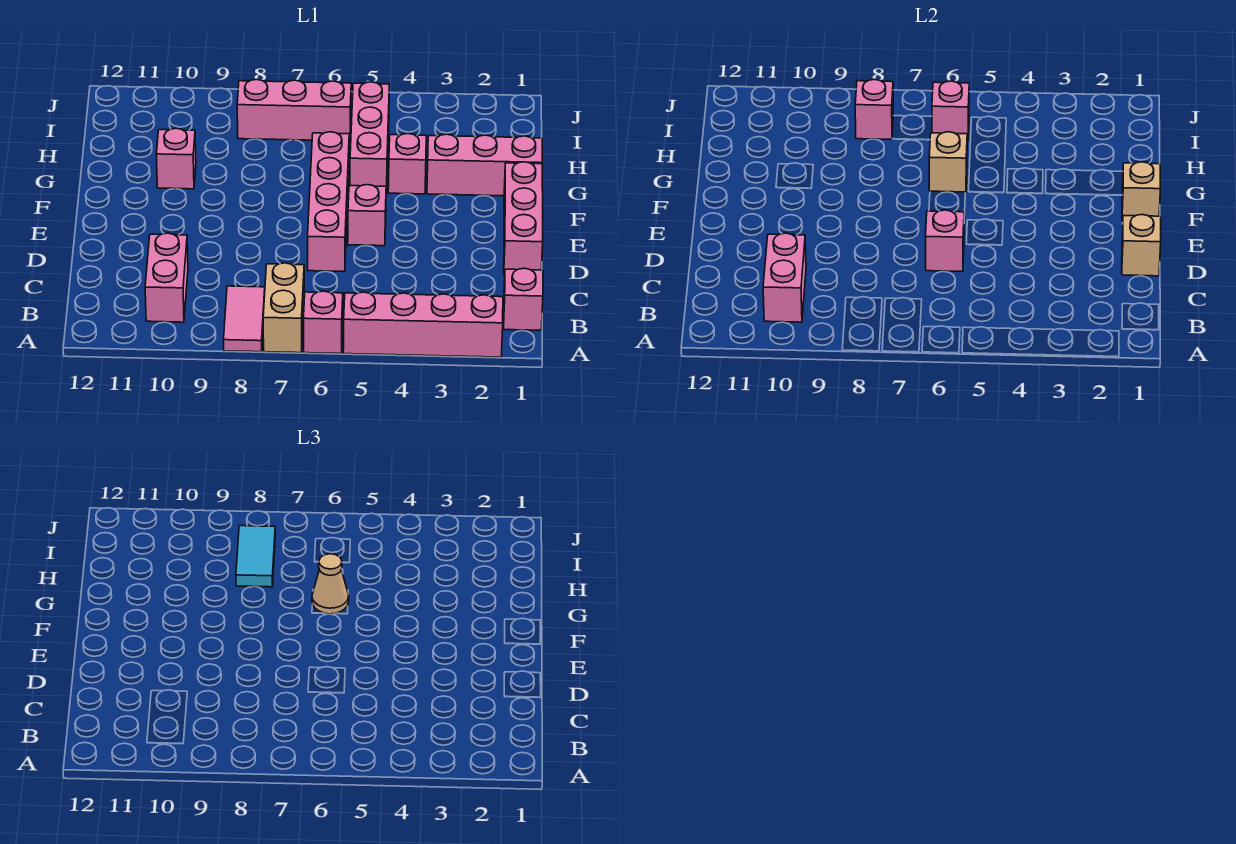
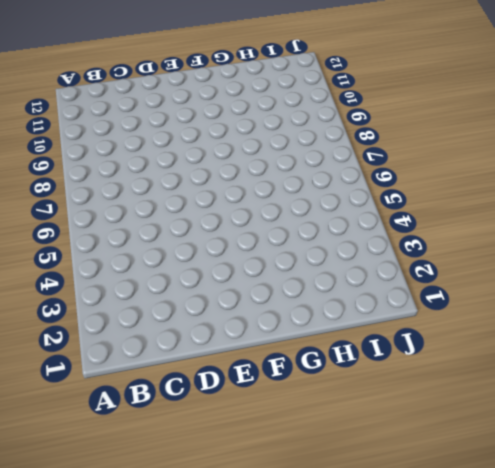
none -> pink 1x4 brick [343,292,503,357]
none -> pink 1x1 brick [304,291,343,354]
none -> tan 1x2 brick [263,263,304,353]

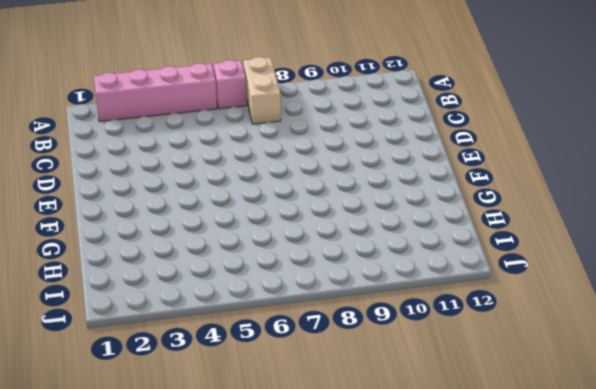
none -> pink 1x2 tile [224,286,265,352]
none -> pink 1x1 brick [504,268,543,330]
none -> pink 1x2 brick [145,233,188,322]

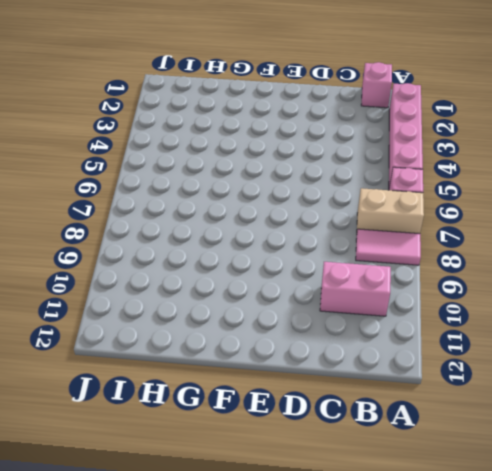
none -> pink 1x3 brick [504,162,543,275]
none -> pink 1x4 brick [308,132,349,272]
none -> pink 1x1 brick [348,185,386,246]

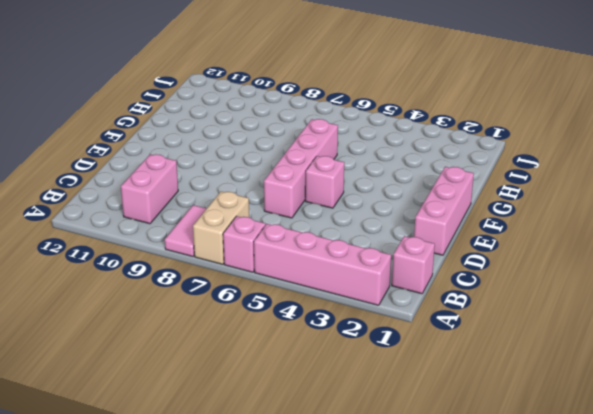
none -> pink 1x3 brick [427,134,542,196]
none -> pink 1x1 brick [388,134,426,194]
none -> pink 1x3 brick [350,82,389,193]

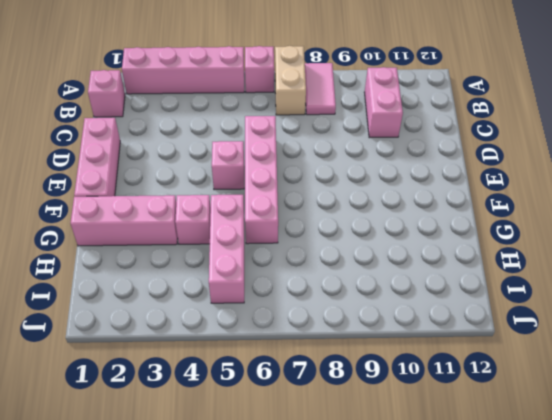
none -> pink 1x1 brick [156,128,196,189]
none -> pink 1x3 brick [237,79,351,141]
none -> pink 1x2 brick [763,233,806,322]

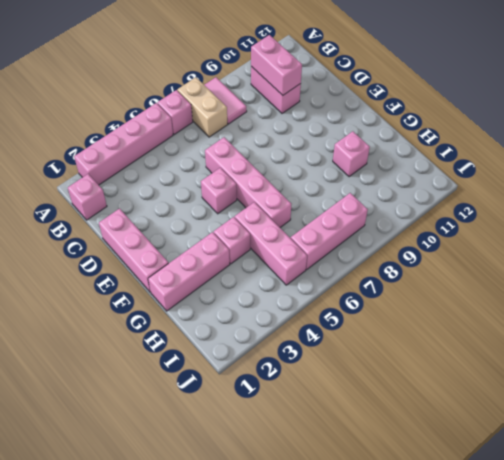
none -> tan 1x1 brick [1122,215,1161,276]
none -> pink 1x1 brick [926,210,964,272]
none -> tan 1x1 brick [1122,162,1160,222]

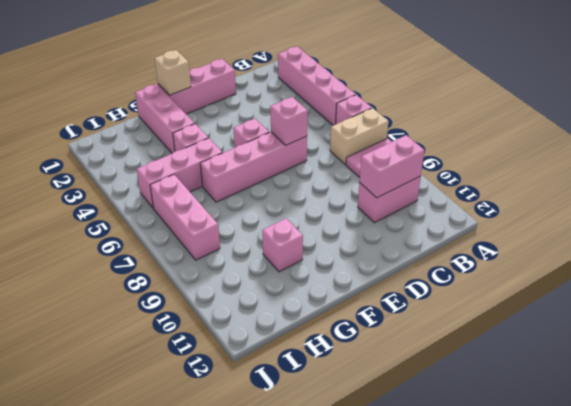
none -> pink 1x1 brick [504,268,543,330]
none -> tan 1x1 brick [1122,215,1161,276]
none -> tan 1x1 brick [929,132,967,192]

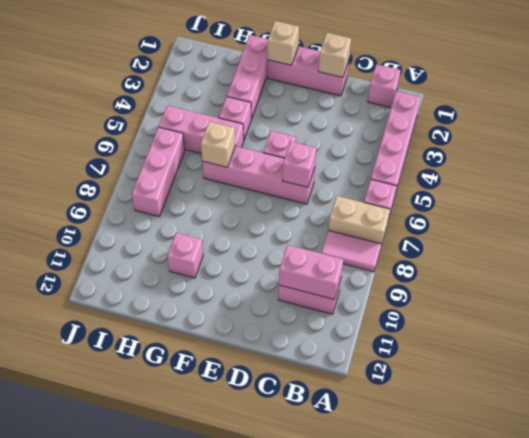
none -> pink 1x1 brick [932,81,969,141]
none -> pink 1x1 brick [855,79,893,139]
none -> tan 1x1 cone [312,554,349,614]

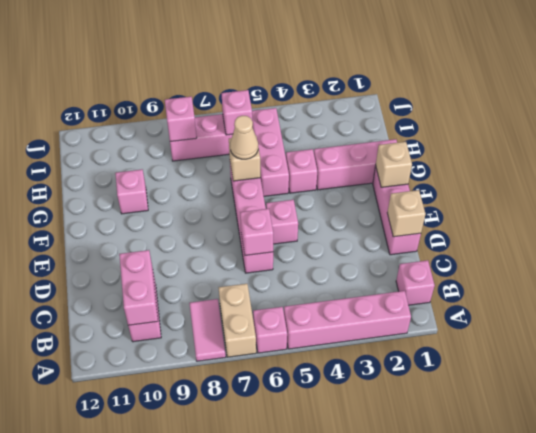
none -> cyan 1x2 tile [236,526,275,587]

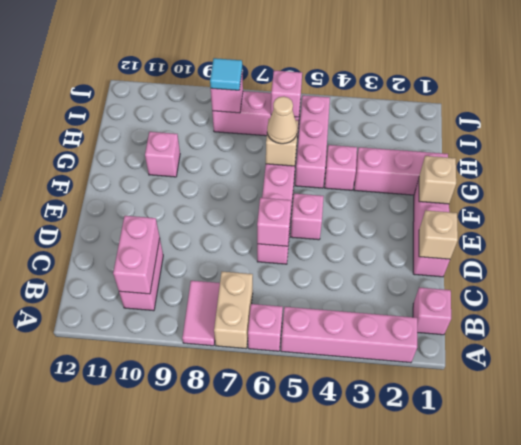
cyan 1x1 tile [210,58,242,90] -> cyan 1x2 tile [236,526,275,587]

